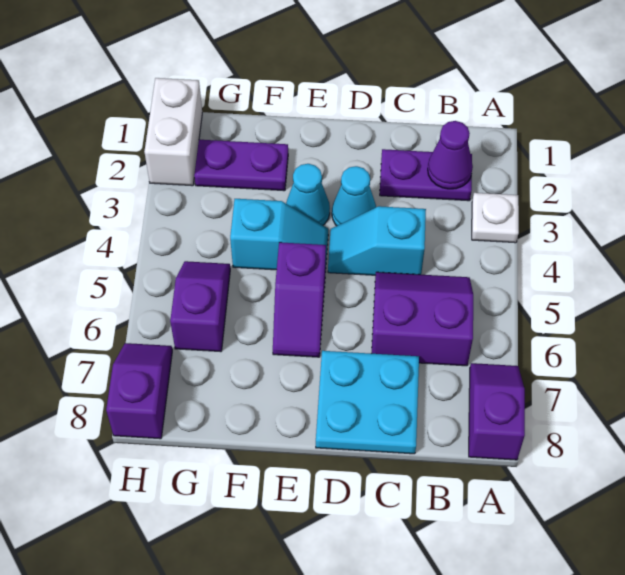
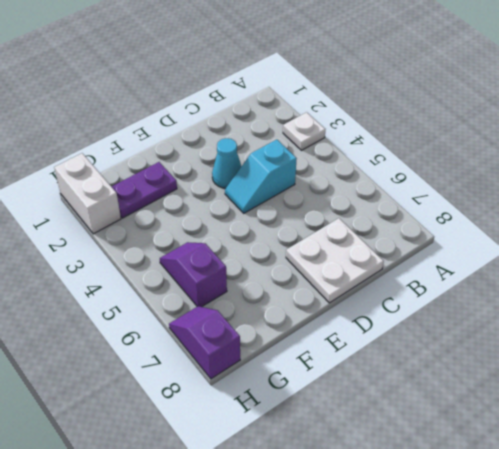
white 2x2 plate [286,218,384,303] -> cyan 2x2 plate [316,351,419,454]
none -> purple 1x2 slope [469,363,525,460]
none -> purple 1x2 plate [380,149,472,201]
none -> purple 2x2 slope [372,272,473,366]

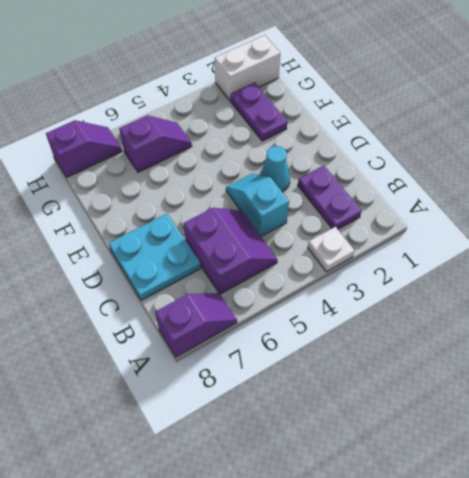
none -> cyan 1x1 cone [286,164,330,225]
none -> cyan 1x2 slope [230,199,328,272]
none -> purple 1x2 slope [273,242,326,357]

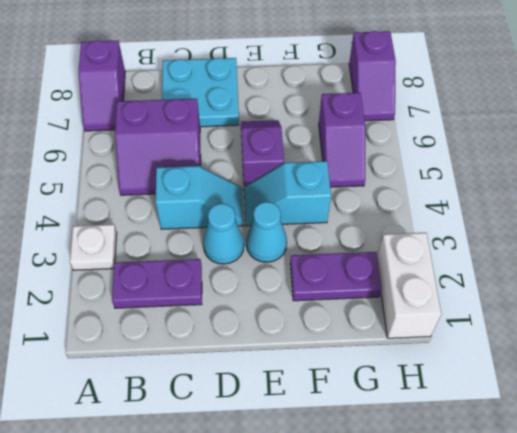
none -> purple 1x1 cone [428,121,473,189]

